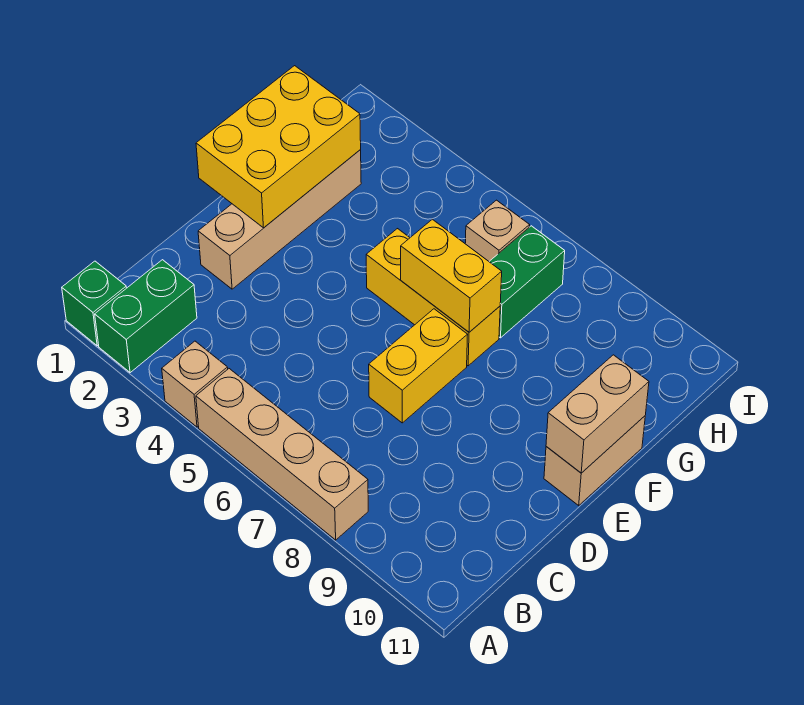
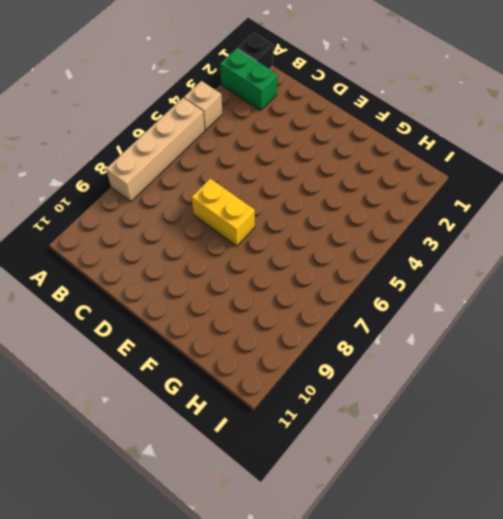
black 1x1 brick [237,33,273,69] -> green 1x1 brick [62,261,126,346]
none -> tan 1x4 brick [198,150,361,289]
none -> tan 1x2 brick [544,416,645,505]
none -> yellow 1x3 brick [366,229,500,366]

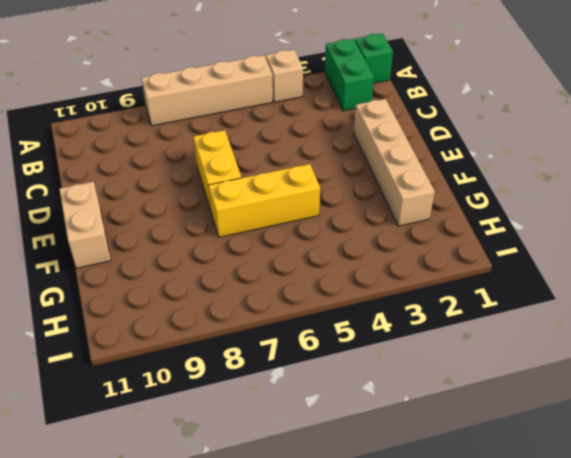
none -> green 1x2 brick [489,226,565,338]
none -> tan 1x1 brick [465,200,530,261]
none -> yellow 2x3 brick [196,66,361,228]

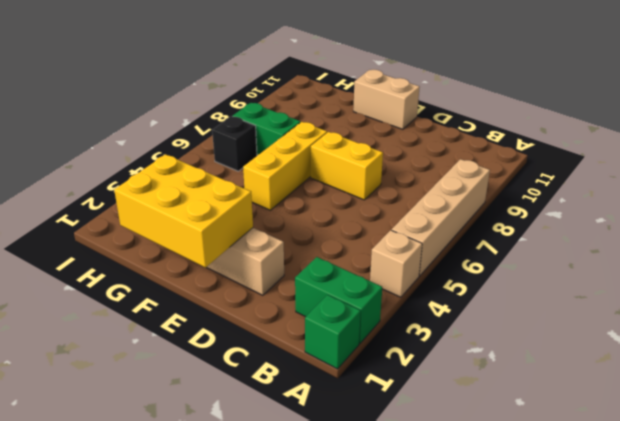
black 1x1 brick [212,116,257,171] -> tan 1x1 brick [465,200,530,261]
none -> tan 1x2 brick [546,355,649,473]
none -> yellow 1x2 brick [401,219,502,332]

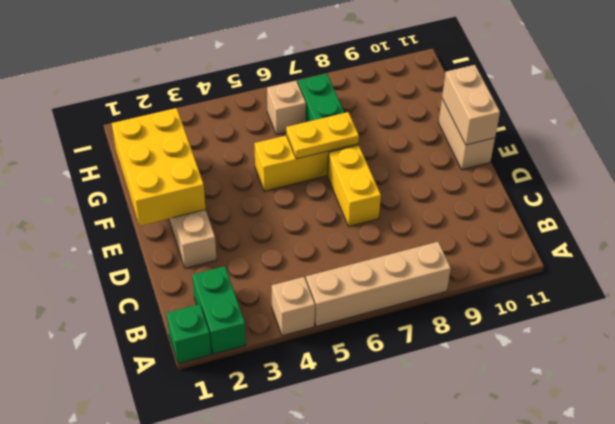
yellow 1x2 plate [286,112,359,159] -> yellow 1x2 brick [401,219,502,332]

